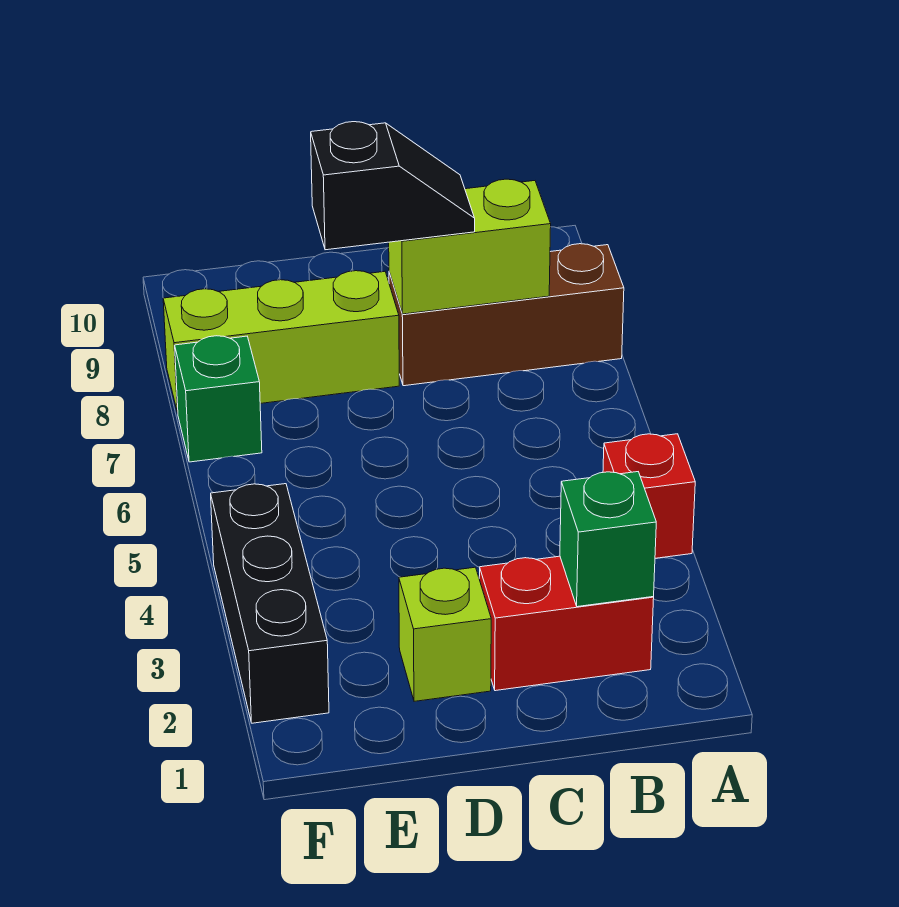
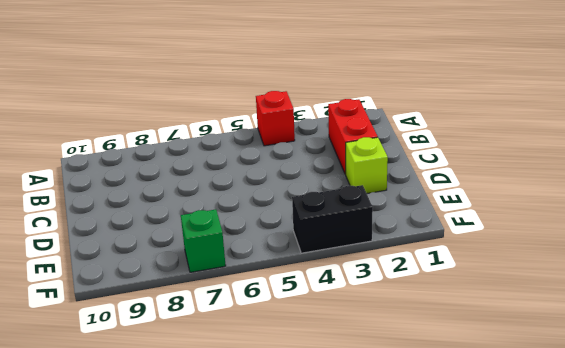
black 1x2 brick [292,185,373,253] -> black 1x3 brick [211,484,329,723]
none -> brown 1x3 brick [389,244,624,386]
none -> lime 1x3 brick [163,271,399,413]

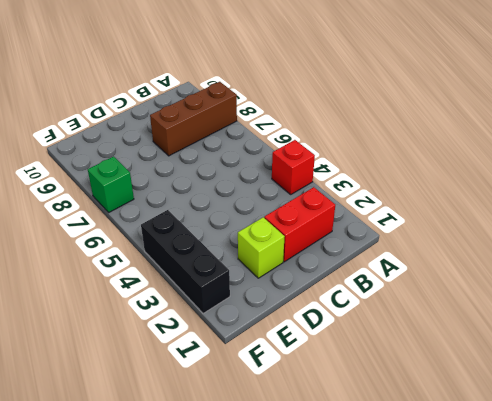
none -> lime 1x3 brick [163,271,399,413]
none -> green 1x1 brick [560,472,656,607]

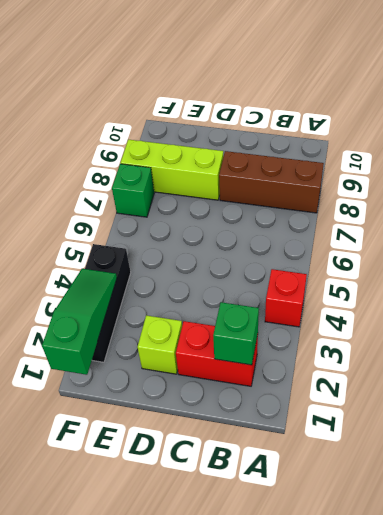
green 1x3 slope [42,269,117,375] -> none
none -> lime 1x2 brick [389,179,551,314]
none -> black 1x2 slope [311,122,475,250]

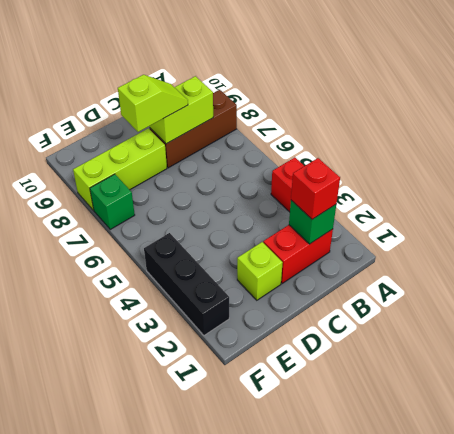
red 1x1 brick [291,158,340,219] -> none
lime 1x2 slope [118,75,188,132] -> black 1x2 slope [311,122,475,250]

